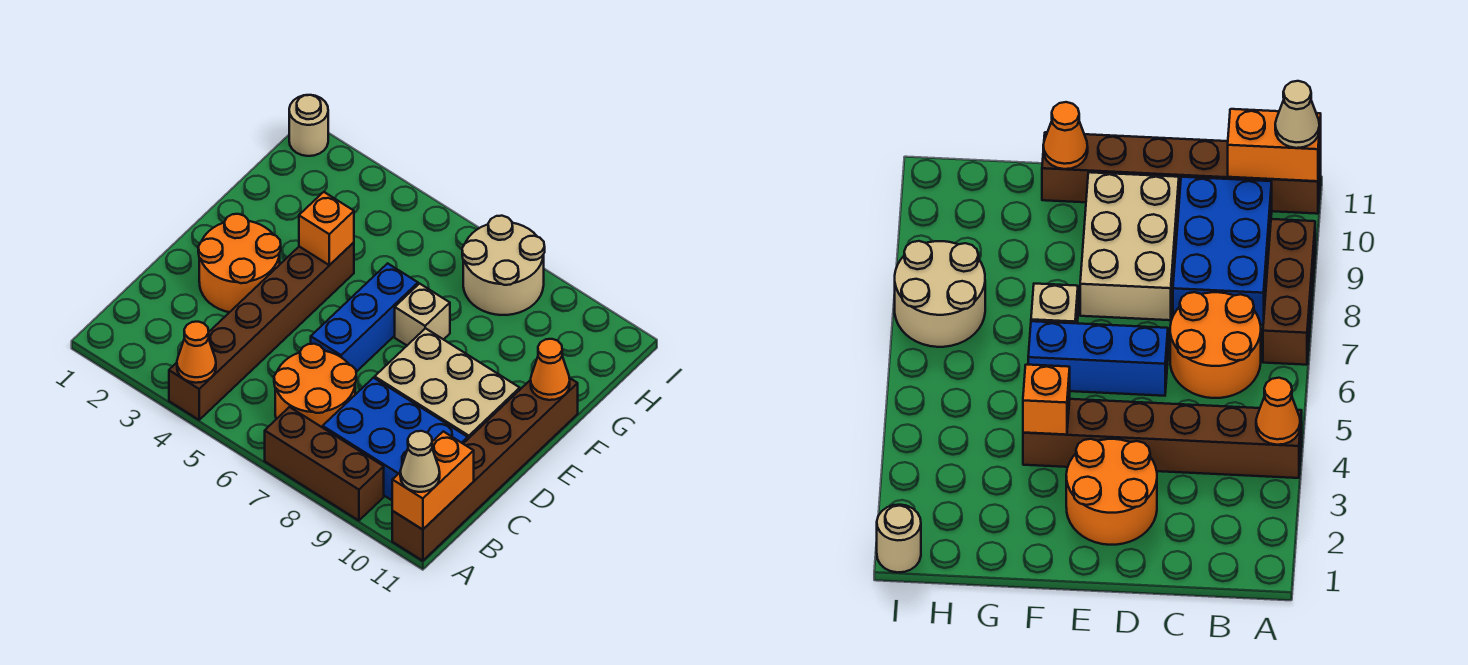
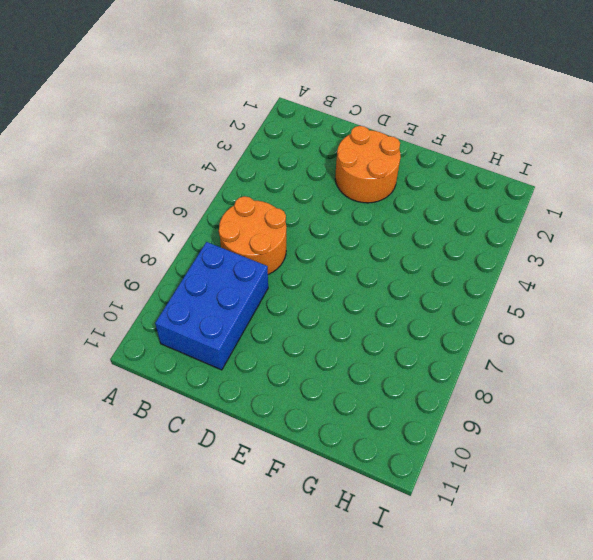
none -> brown 1x6 brick [169,242,354,420]
none -> brown 1x3 brick [265,407,384,520]
none -> brown 1x6 brick [392,378,578,561]

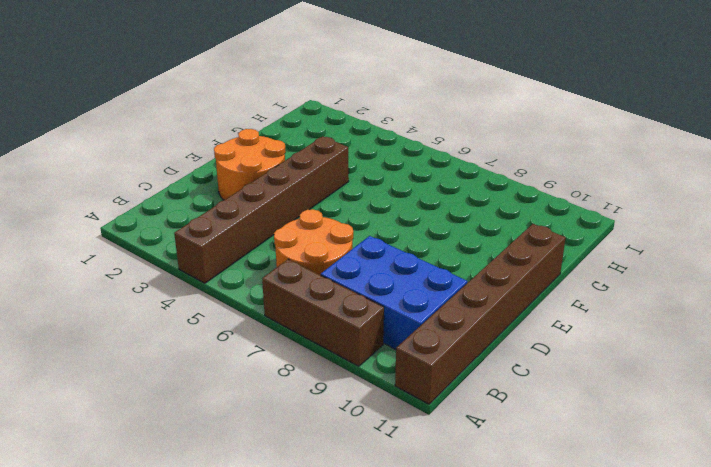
none -> blue 1x3 brick [311,263,418,372]
none -> tan 2x3 brick [375,328,520,439]
none -> tan 1x1 brick [395,284,450,345]

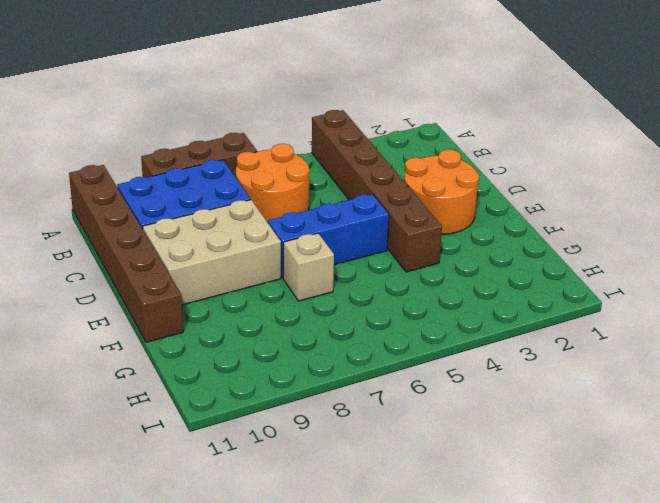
blue 1x3 brick [268,194,389,278] -> blue 1x3 brick turned to [311,263,418,372]
none -> tan 2x2 round brick [462,216,545,315]
none -> tan 1x1 round brick [289,95,328,156]
none -> orange 1x1 cone [177,322,216,383]

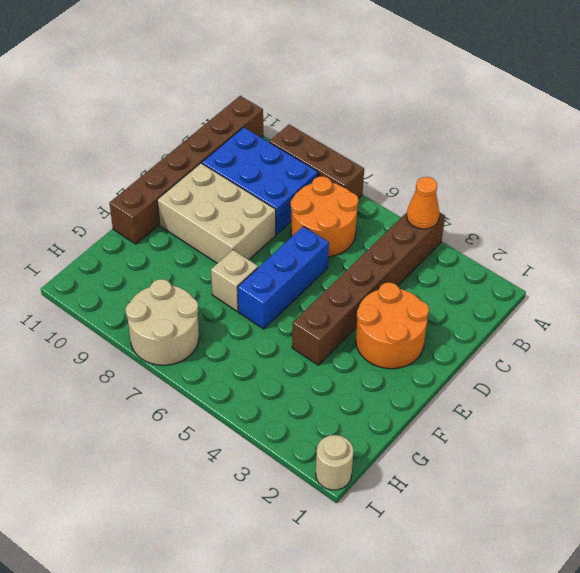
none -> orange 1x2 brick [392,431,474,530]
none -> orange 1x1 brick [299,192,354,265]
none -> orange 1x1 cone [531,339,570,400]

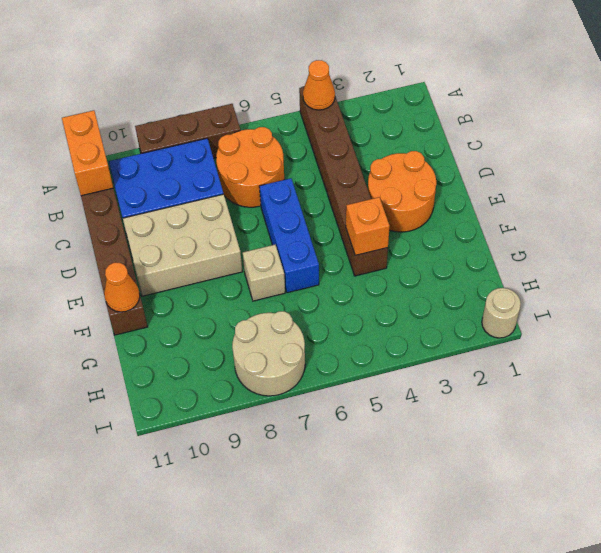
none -> tan 1x1 cone [400,431,440,492]

